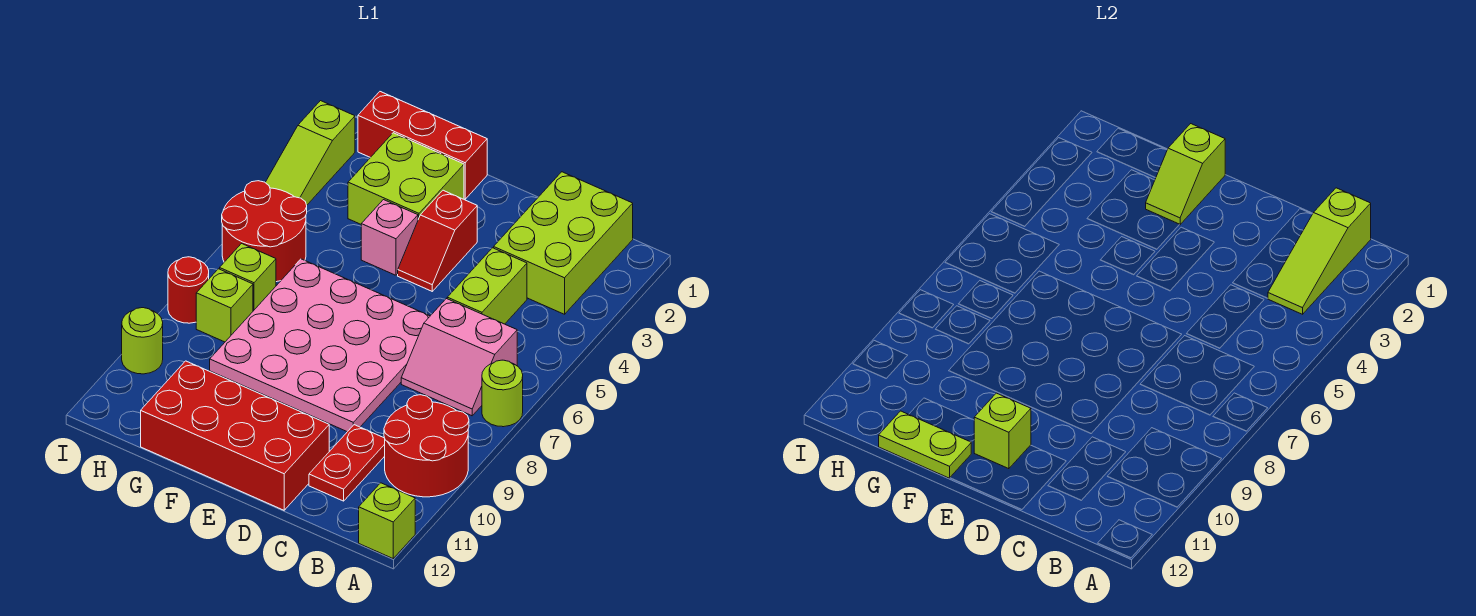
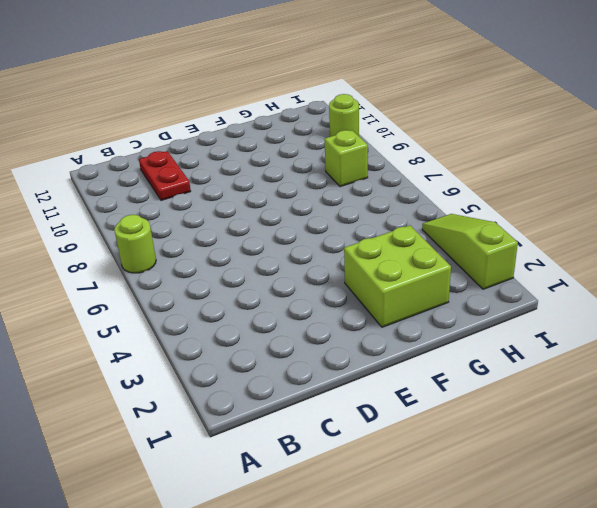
none -> red 2x2 round brick [384,395,469,497]
none -> lime 1x1 brick [359,483,415,558]
none -> lime 2x3 brick [494,172,633,314]

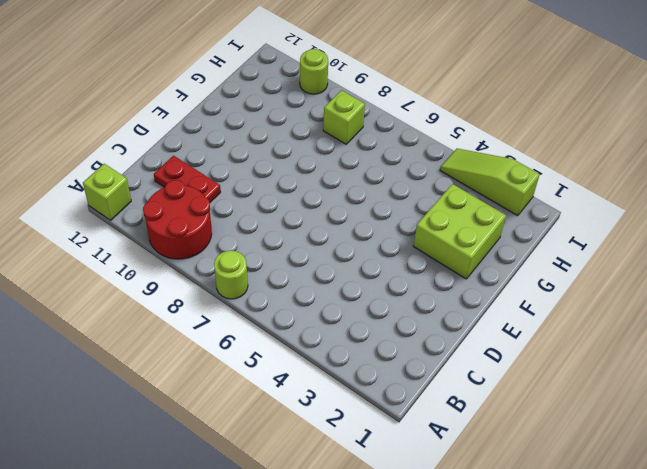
none -> lime 2x3 brick [494,172,633,314]
none -> pink 2x2 slope [401,299,517,416]
none -> lime 1x2 brick [447,248,527,324]

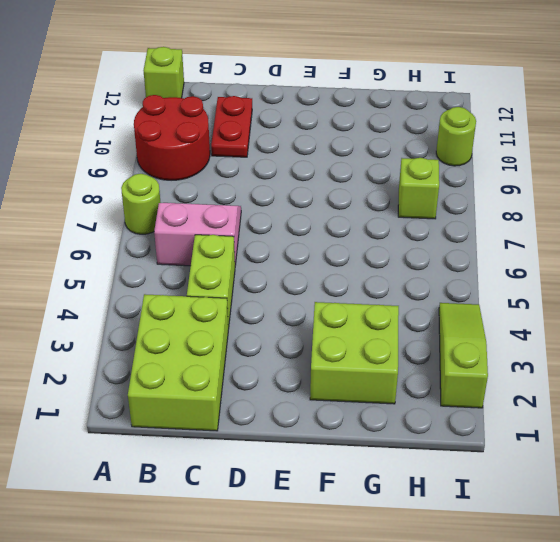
none -> pink 4x4 plate [210,259,430,432]
none -> red 2x4 brick [141,361,329,510]
none -> red 1x2 slope [398,190,477,291]

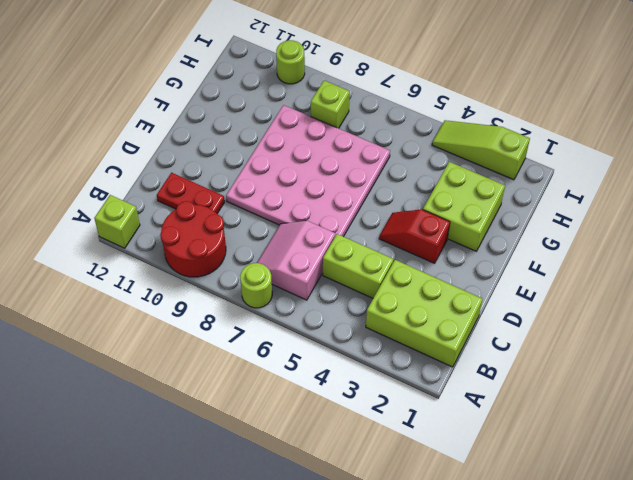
none -> red 2x4 brick [141,361,329,510]
none -> red 1x3 brick [358,92,487,199]
none -> pink 1x1 brick [361,200,418,275]

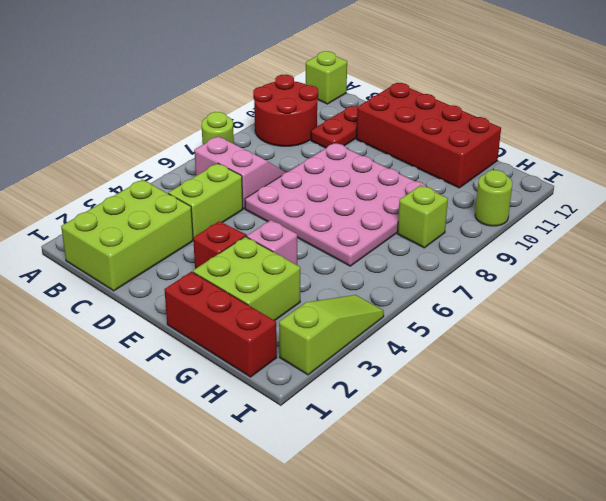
none -> red 2x2 round brick [222,181,307,282]
none -> lime 1x1 brick [220,244,276,311]
none -> red 1x1 round brick [168,257,209,323]

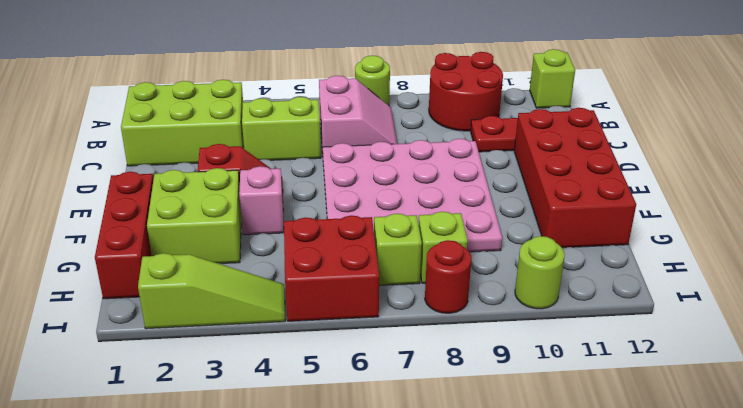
red 2x2 brick [284,216,379,321] -> red 2x2 round brick [222,181,307,282]
none -> lime 1x3 slope [1268,188,1371,314]
none -> lime 1x1 brick [974,393,1031,469]
none -> lime 1x2 slope [1146,124,1225,225]

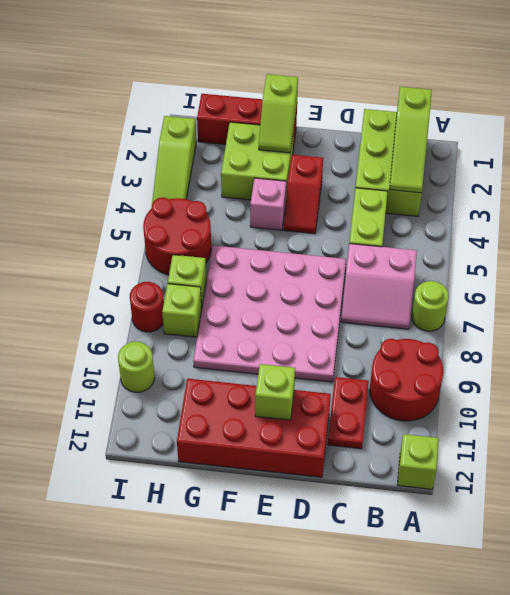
none -> lime 1x2 plate [879,411,971,478]

